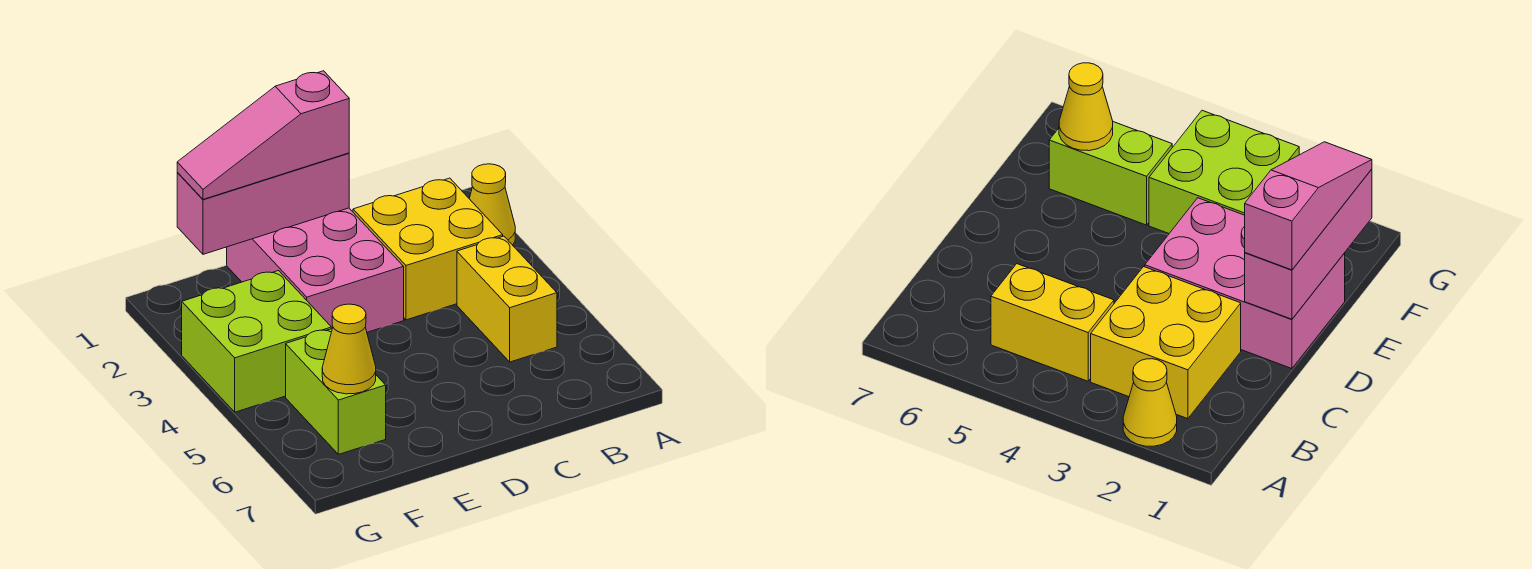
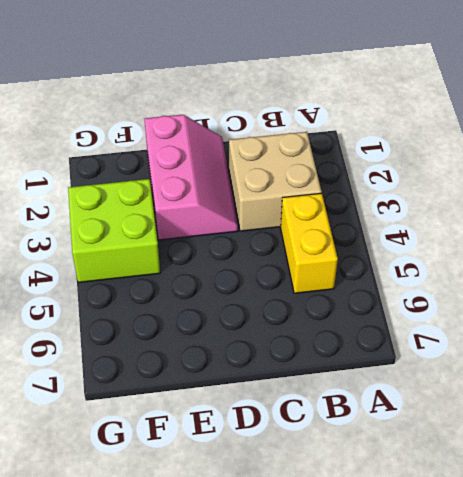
tan 2x2 brick [229,132,322,231] -> yellow 2x2 brick [353,178,503,320]
pink 2x3 slope [145,115,238,240] -> pink 2x3 brick [227,208,404,332]
none -> yellow 1x1 cone [469,164,515,245]
none -> lime 1x2 brick [286,329,386,454]

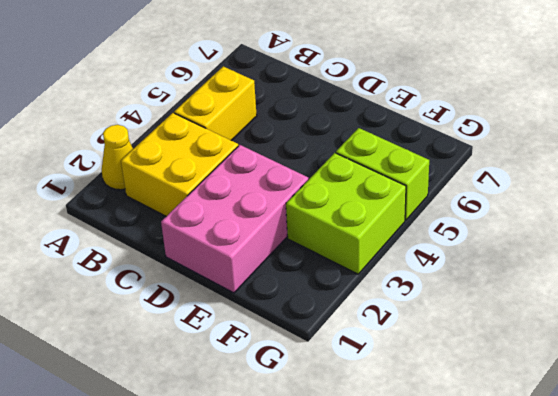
lime 1x2 brick [336,128,429,220] -> lime 1x2 brick turned to [286,329,386,454]
none -> pink 1x3 brick [177,153,349,254]
none -> yellow 1x1 cone [322,304,376,394]

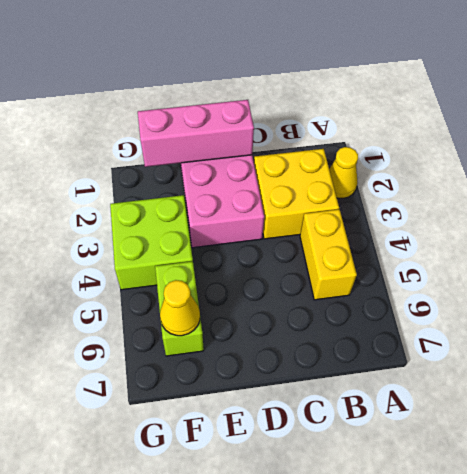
none -> pink 1x3 slope [177,71,349,199]

